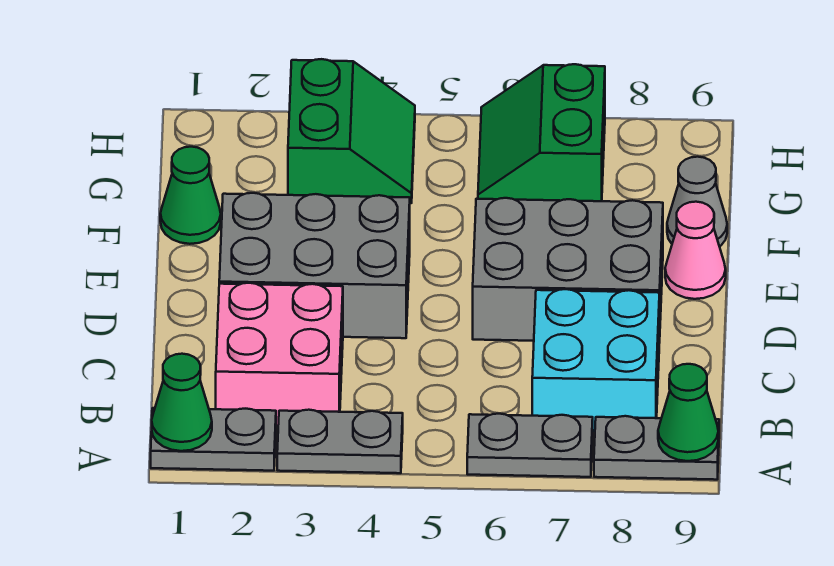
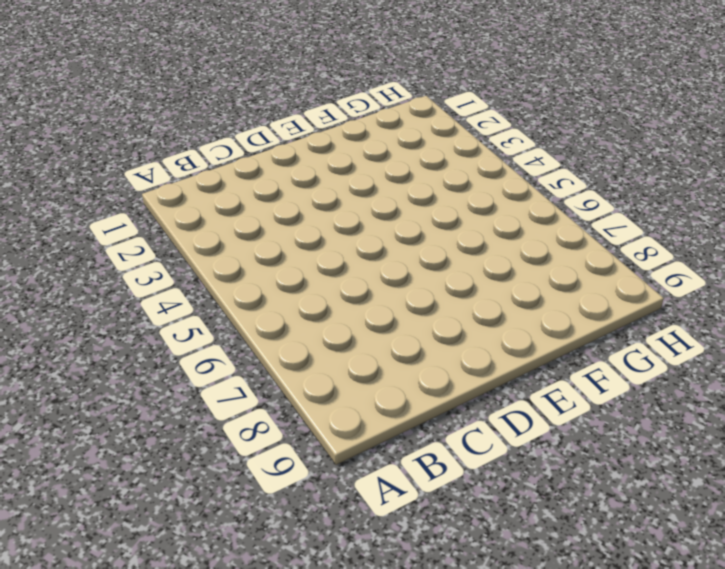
none -> grey 1x2 plate [151,408,276,471]
none -> grey 1x2 plate [277,410,403,473]
none -> grey 1x2 plate [467,414,593,477]

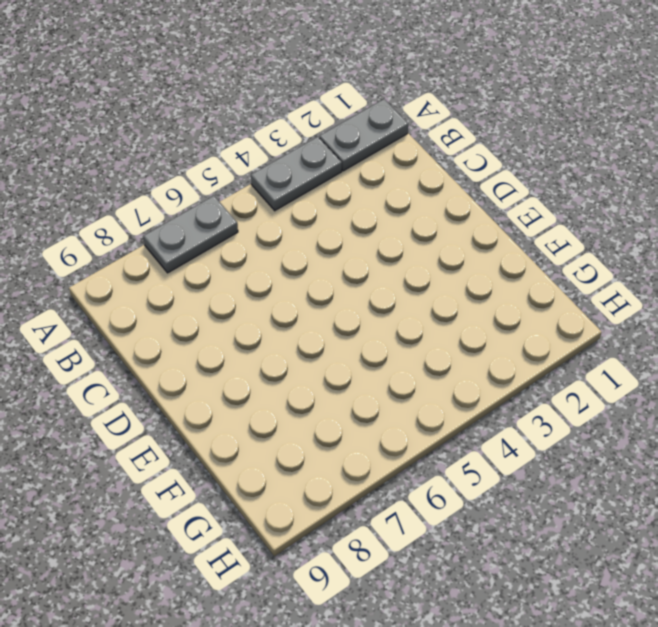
none -> grey 1x2 plate [594,416,719,480]
none -> pink 2x2 brick [216,283,343,426]
none -> cyan 2x2 brick [532,289,659,432]

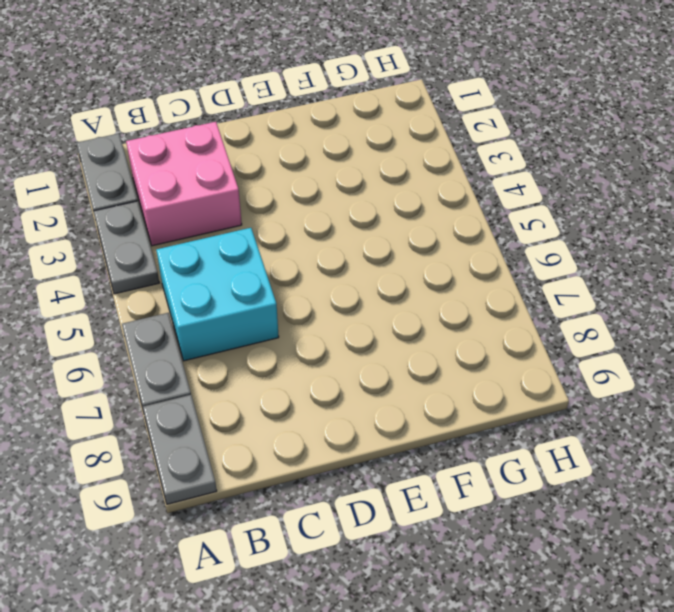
cyan 2x2 brick [156,228,279,361] -> cyan 2x2 brick moved to [532,289,659,432]
none -> grey 2x3 brick [219,193,410,338]
none -> grey 2x3 brick [473,198,663,343]
none -> pink 1x1 cone [665,202,726,299]

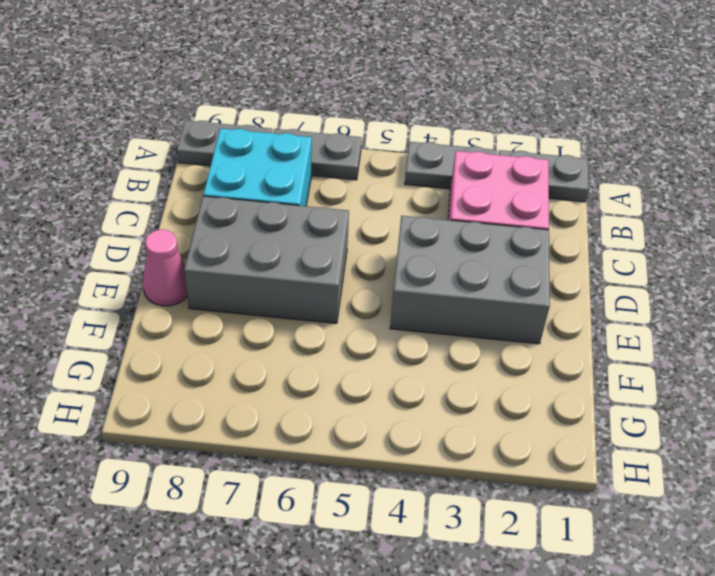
none -> green 1x1 cone [160,147,221,244]
none -> grey 1x1 cone [667,157,727,246]
none -> green 2x2 slope [288,59,415,203]

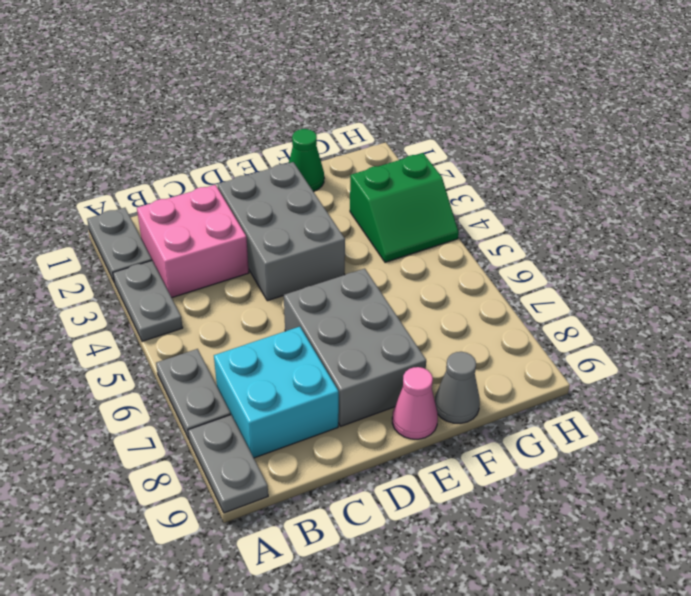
none -> green 2x2 slope [478,64,605,201]
none -> green 1x1 cone [152,354,212,451]
none -> green 1x1 cone [658,364,718,461]

